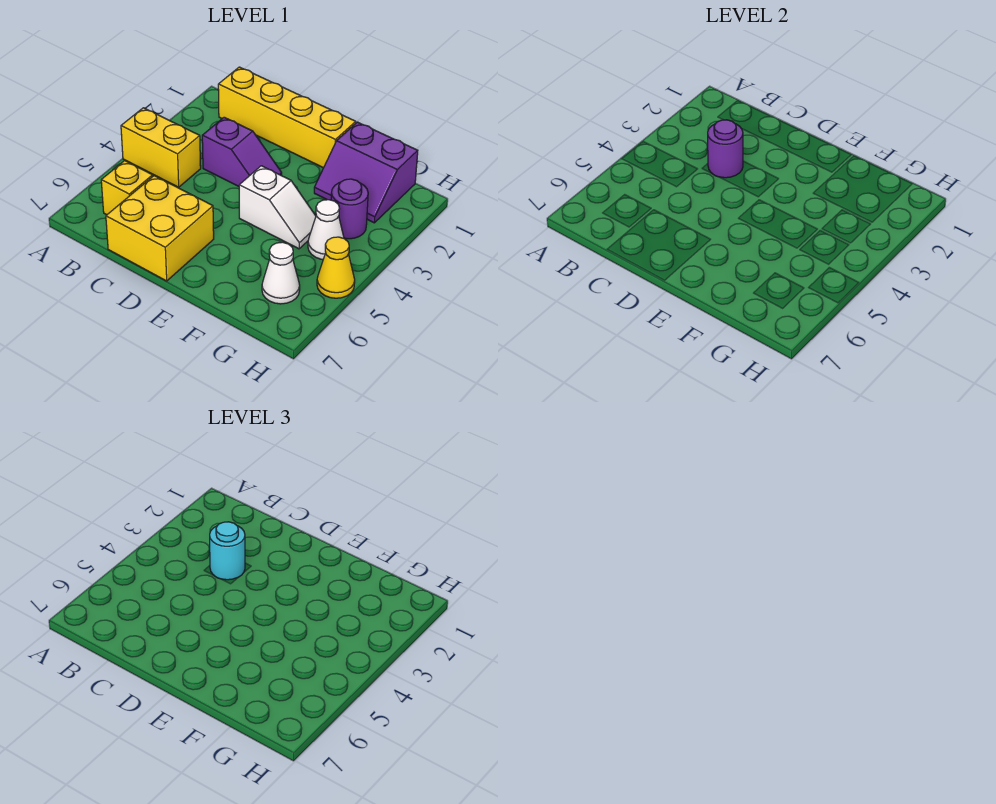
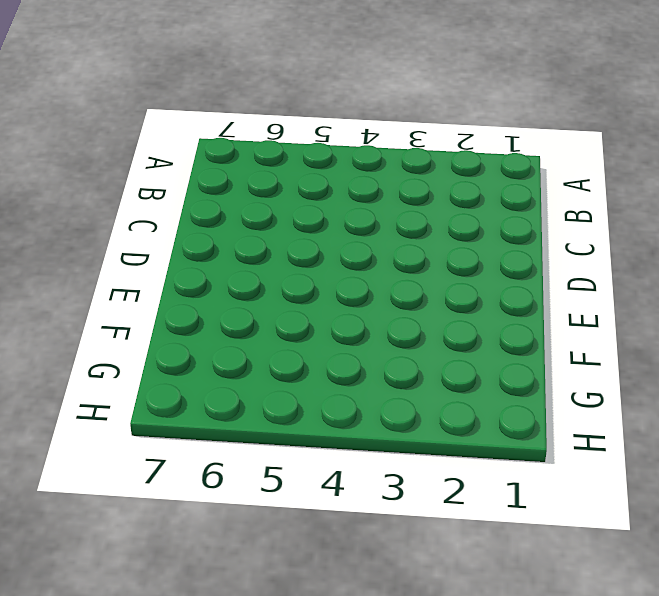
none -> yellow 1x2 brick [121,108,201,187]
none -> yellow 1x4 brick [218,67,356,168]
none -> yellow 1x1 brick [101,161,153,215]

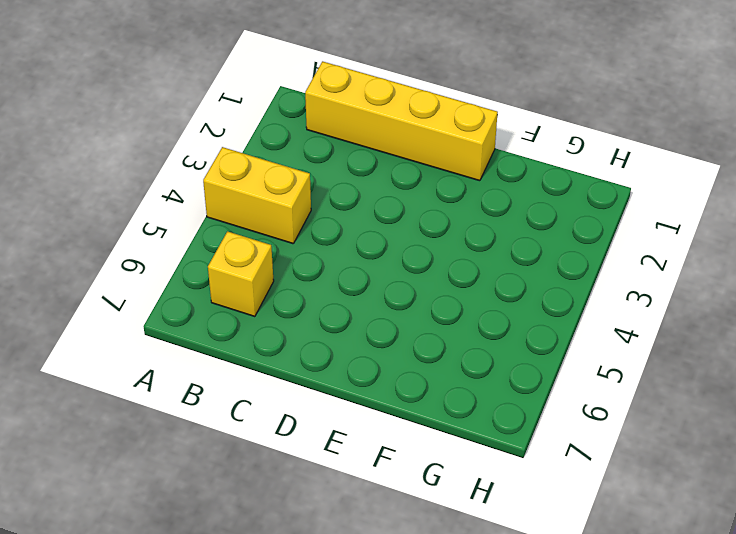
none -> purple 1x2 slope [202,117,282,186]
none -> yellow 2x2 brick [106,176,214,281]
none -> white 1x2 slope [239,166,316,249]

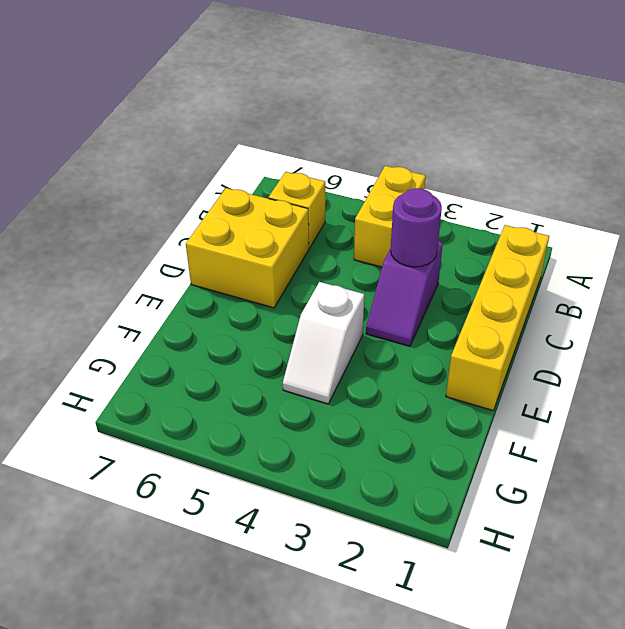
none -> purple 2x2 slope [314,122,418,223]
none -> purple 1x1 round brick [331,179,368,239]
none -> white 1x1 cone [308,200,344,260]

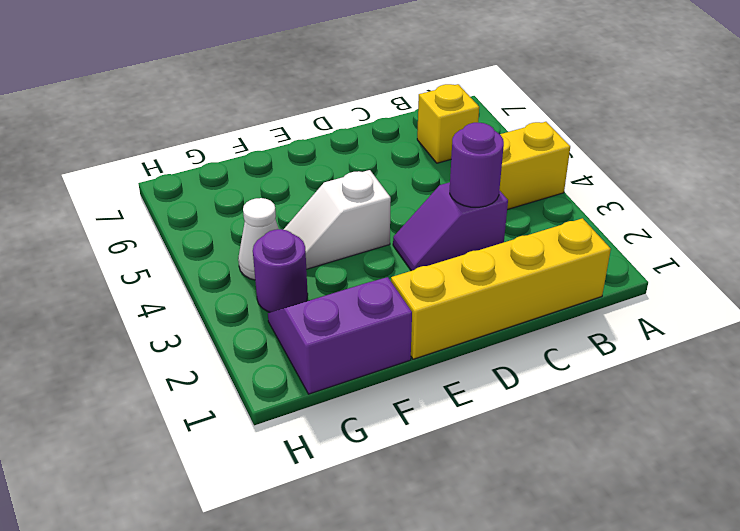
none -> yellow 2x2 brick [106,176,214,281]
none -> white 1x1 cone [262,242,300,304]
none -> yellow 1x1 cone [317,237,355,298]

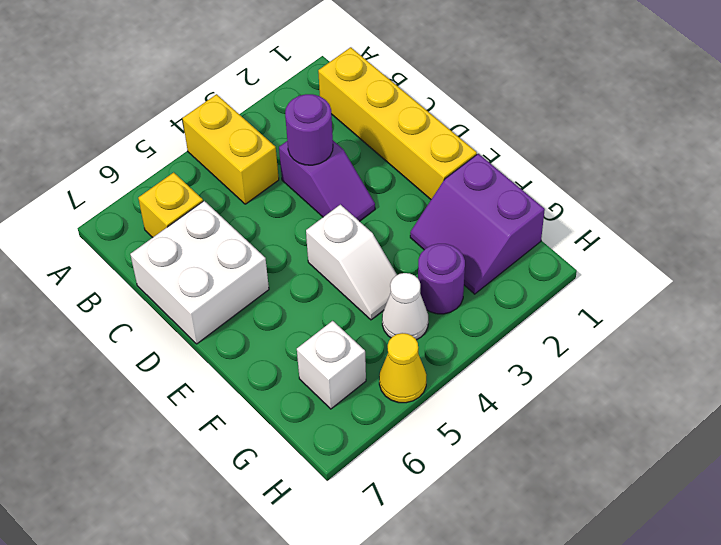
white 2x2 brick [130,201,269,344] -> yellow 2x2 brick [106,176,214,281]
white 1x1 brick [297,321,366,409] -> white 1x1 cone [262,242,300,304]
none -> cyan 1x1 round brick [210,522,245,580]

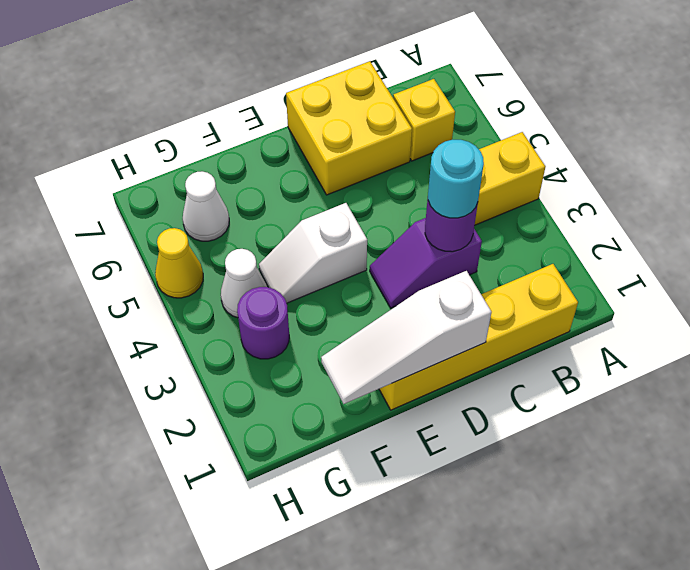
white 1x3 slope [321,271,491,404] -> none
none -> purple 2x2 slope [314,122,418,223]

